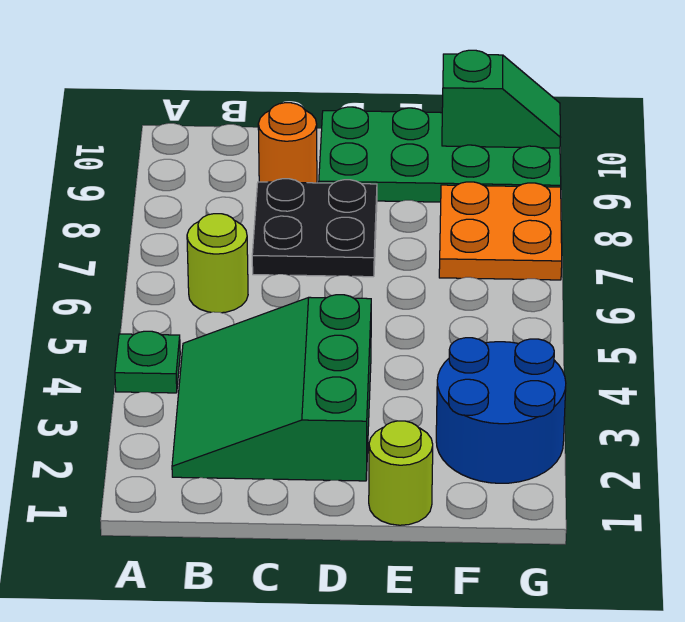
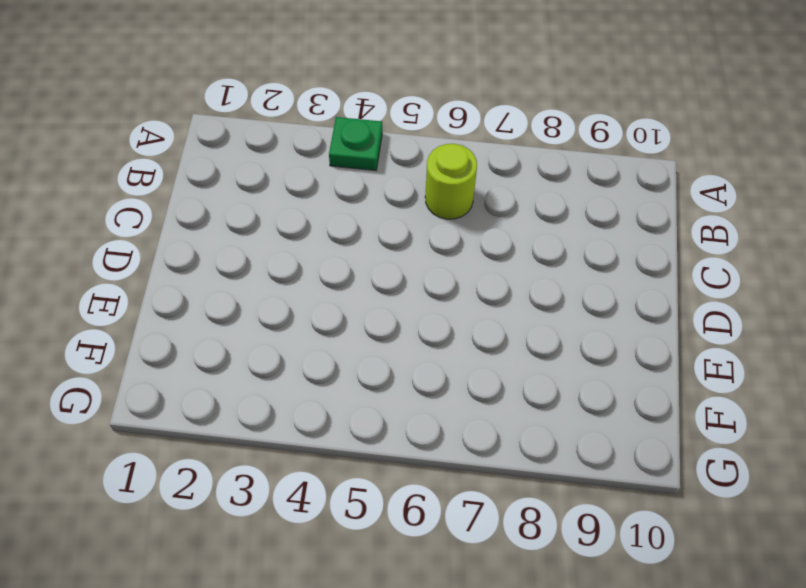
none -> green 3x3 slope [172,295,371,481]
none -> black 2x2 plate [252,179,377,277]

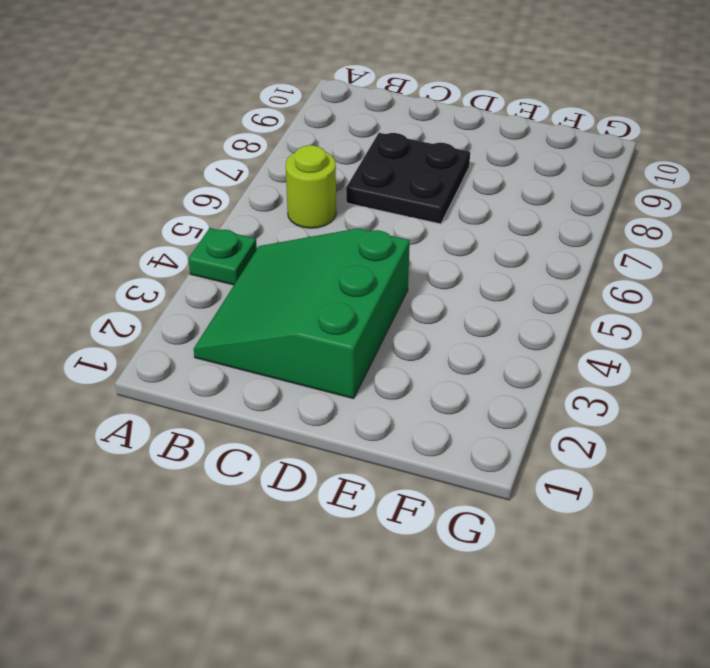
none -> orange 1x1 round brick [258,103,317,183]
none -> green 2x4 plate [319,107,561,202]

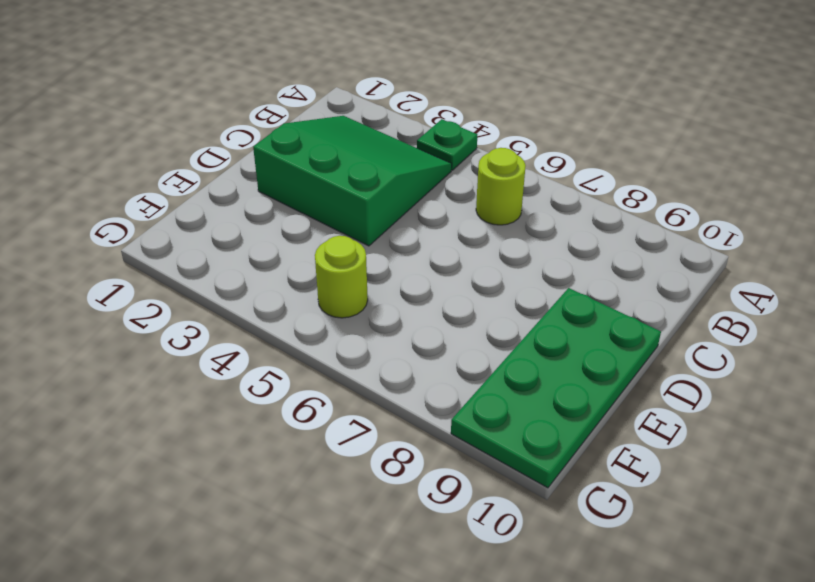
lime 1x1 round brick [315,236,368,318] -> lime 1x1 round brick moved to [369,421,433,525]
none -> black 2x2 plate [252,179,377,277]
none -> orange 1x1 round brick [258,103,317,183]

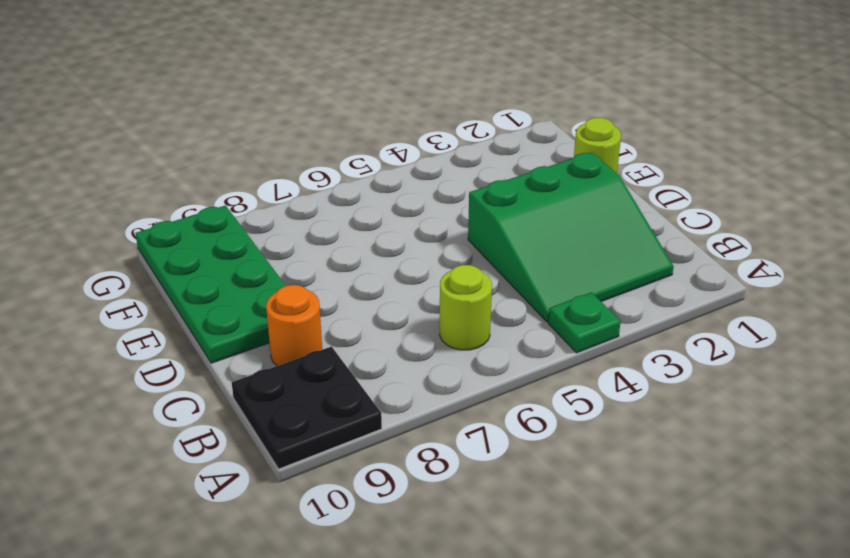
black 2x2 plate [232,347,382,469] -> black 2x2 plate moved to [252,179,377,277]
none -> blue 2x2 round brick [436,338,566,483]
none -> orange 2x2 plate [439,182,562,280]

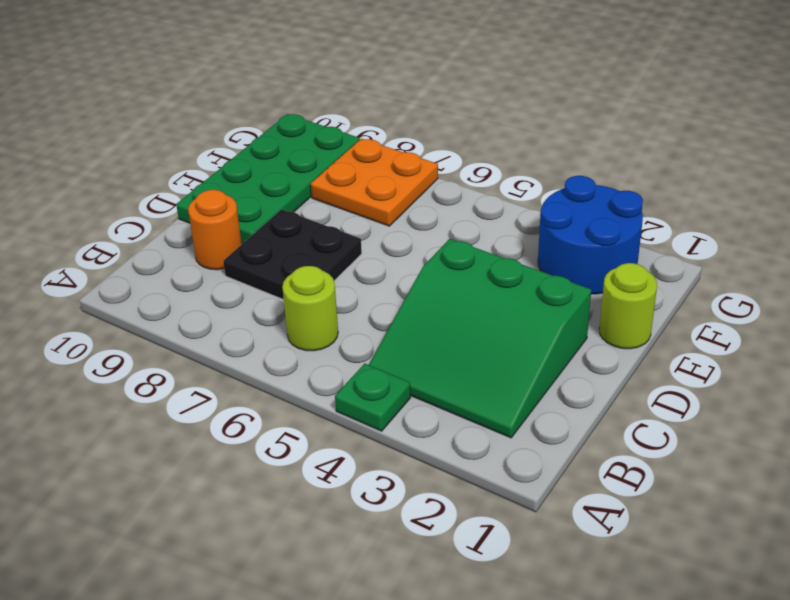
none -> green 1x2 slope [442,50,561,148]

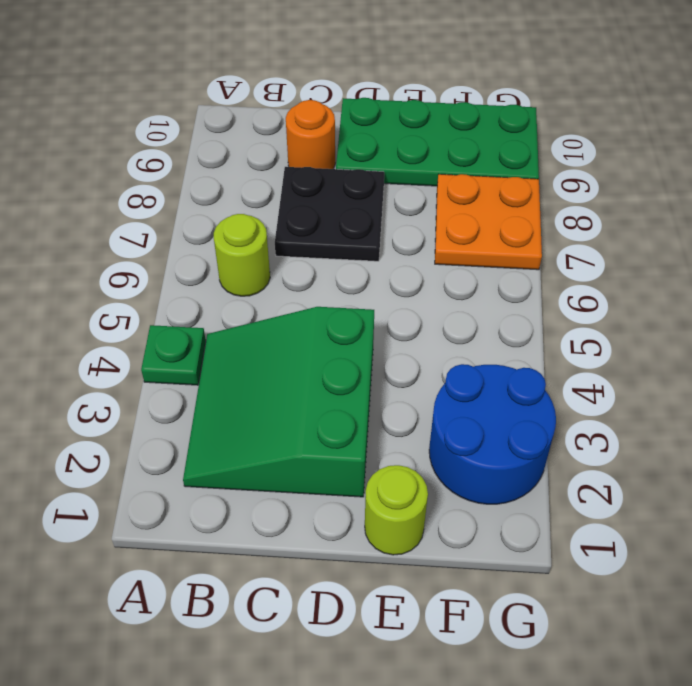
none -> green 1x2 slope [442,50,561,148]

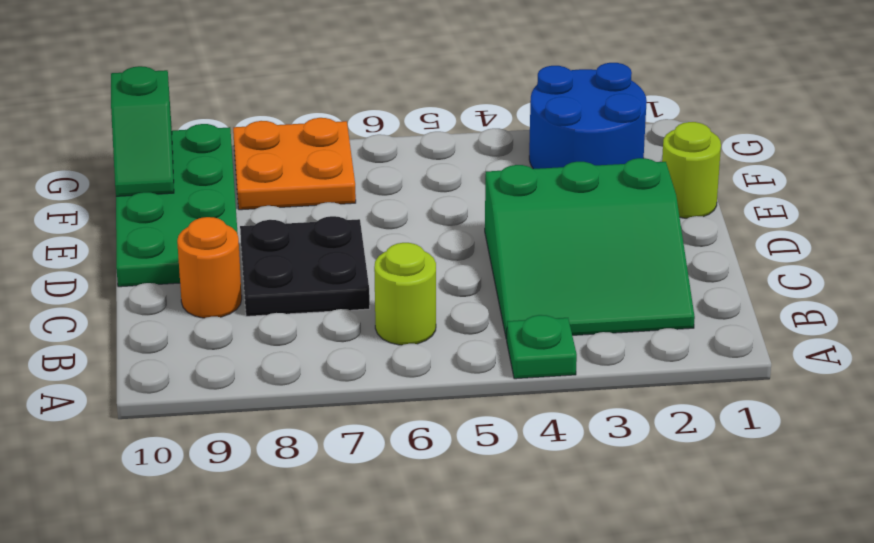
green 1x2 slope [111,66,174,196] -> green 1x2 slope turned to [442,50,561,148]

